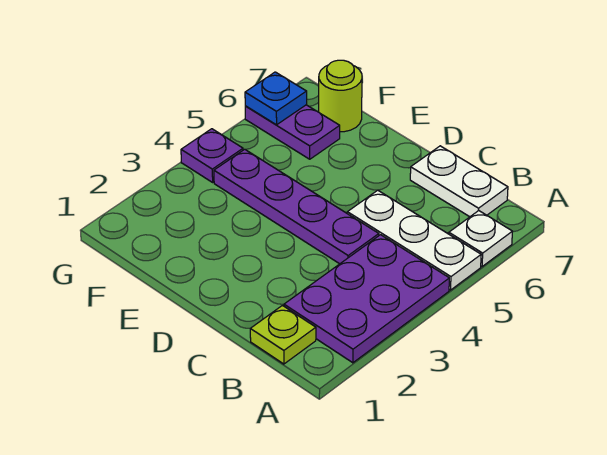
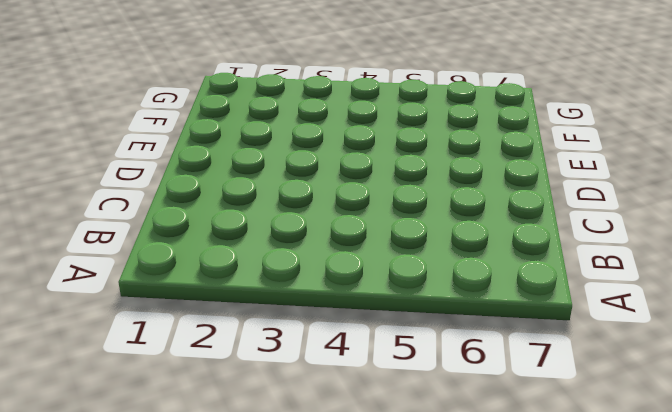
none -> purple 2x3 plate [284,235,449,363]
none -> white 1x3 plate [347,190,481,290]

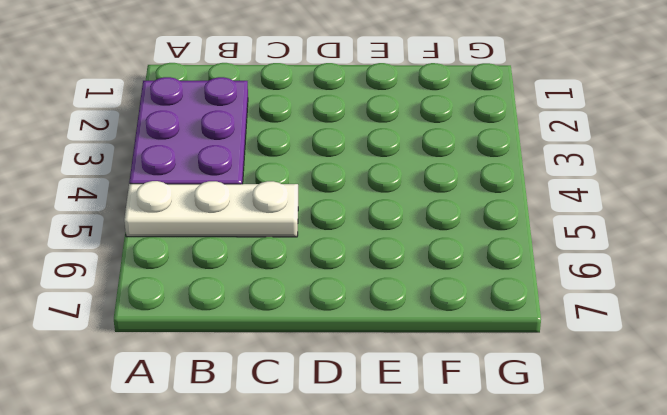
none -> white 1x1 plate [449,211,512,267]
none -> lime 1x1 plate [250,306,316,364]

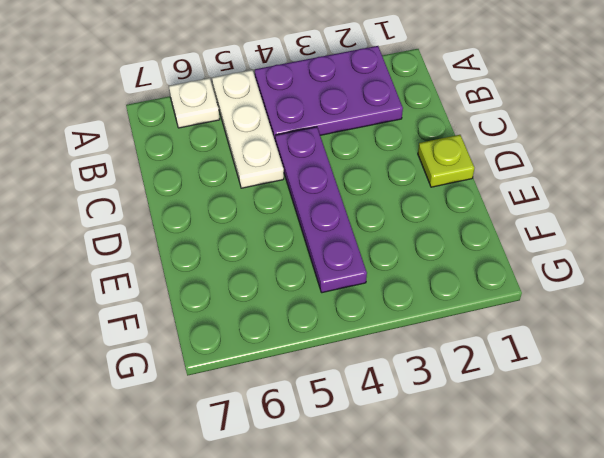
lime 1x1 plate [418,135,474,187] -> lime 1x1 plate moved to [250,306,316,364]
none -> white 1x2 plate [410,146,508,217]
none -> purple 1x2 plate [245,105,340,159]

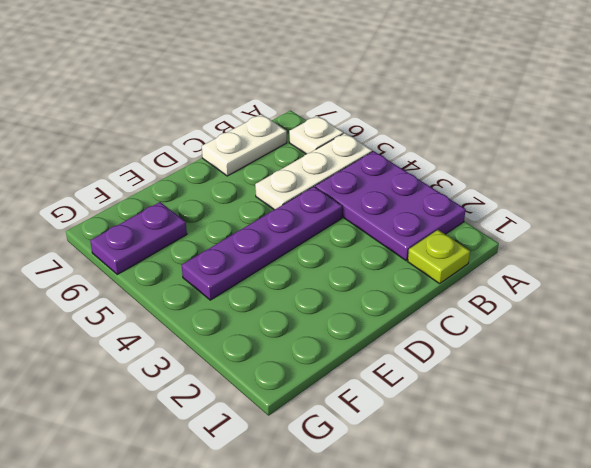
none -> lime 1x1 round brick [319,60,362,132]
none -> purple 1x1 plate [181,129,243,182]

